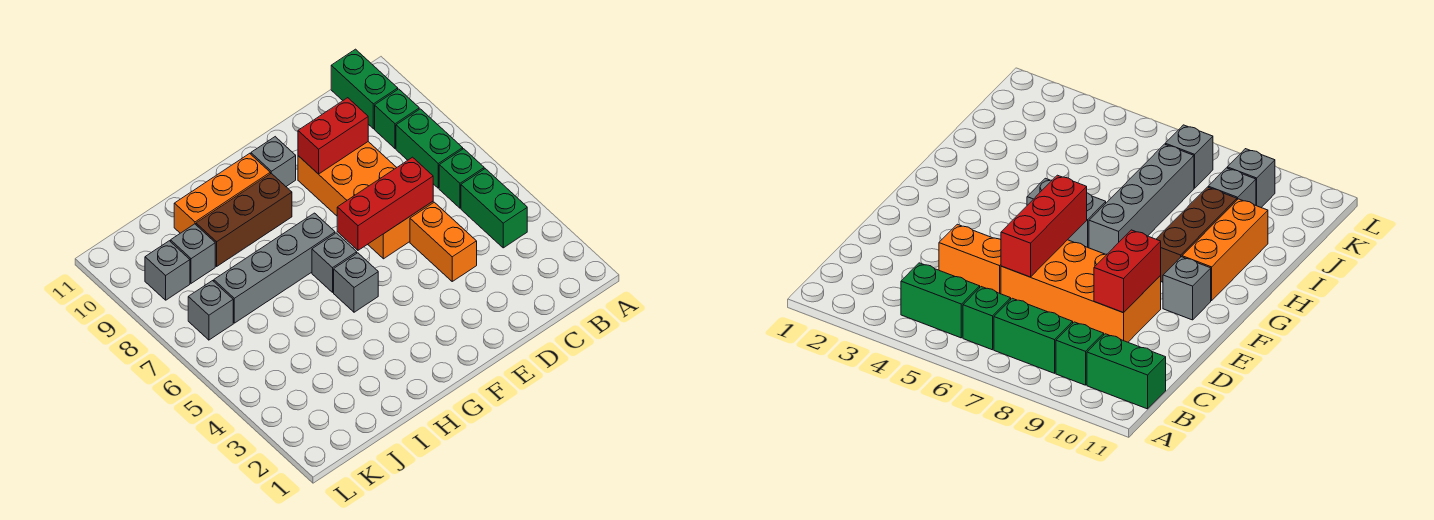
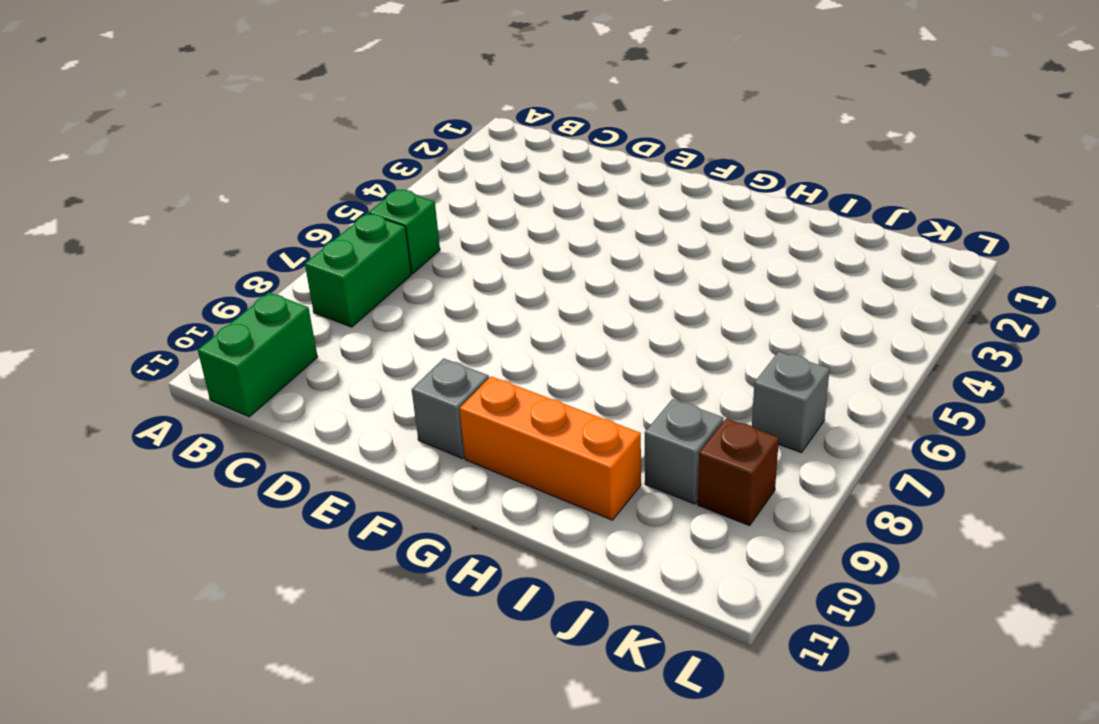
brown 1x1 brick [698,418,779,526] -> grey 1x1 brick [145,241,190,300]
none -> green 1x2 brick [461,169,527,248]
none -> green 1x1 brick [375,89,419,148]
none -> orange 1x2 brick [410,202,477,281]

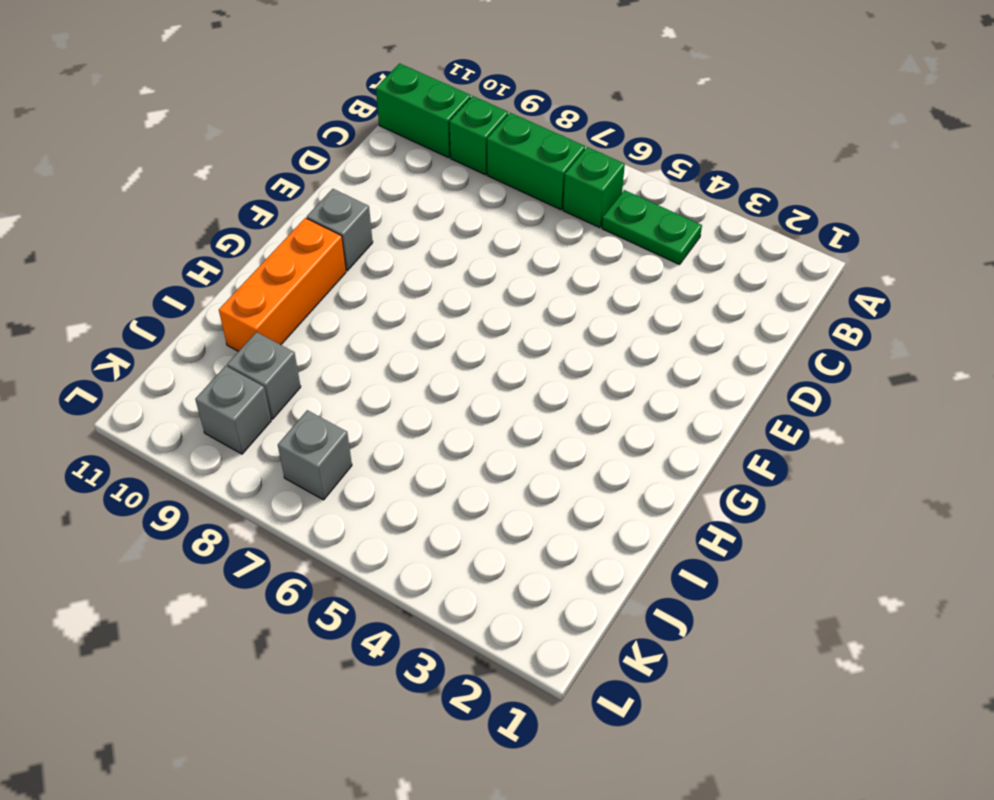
green 1x2 plate [602,190,702,265] -> green 1x2 brick [461,169,527,248]
none -> orange 1x2 brick [410,202,477,281]
none -> orange 2x4 brick [298,142,433,259]
none -> grey 1x1 brick [334,253,378,312]

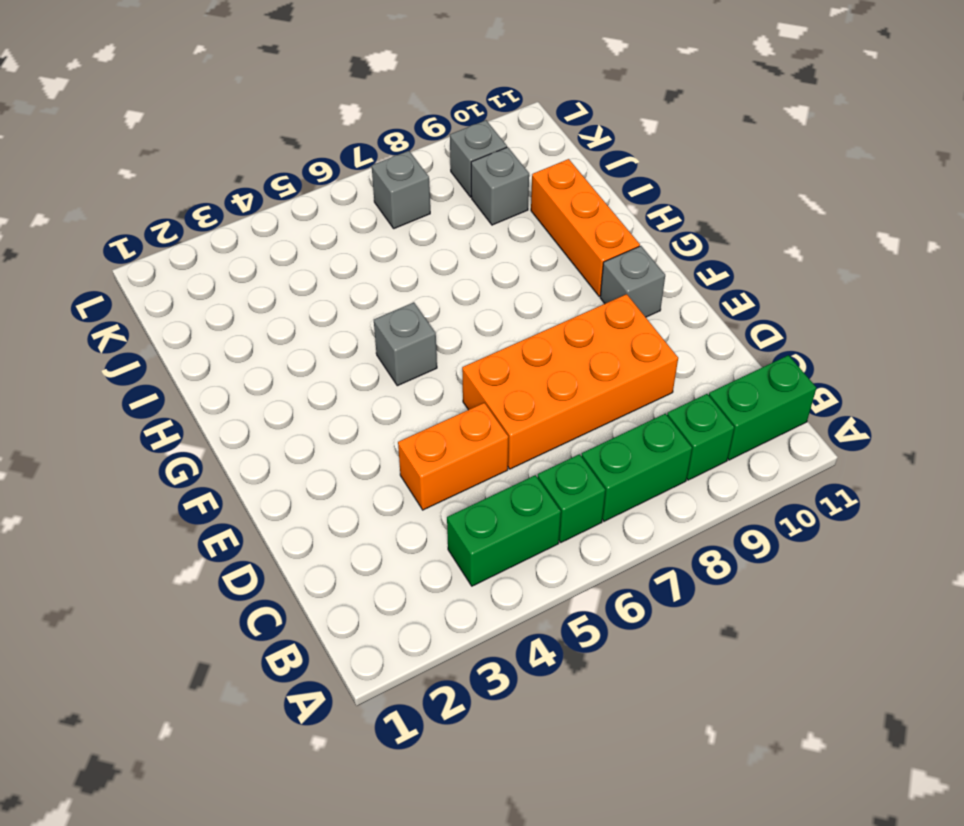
none -> grey 1x1 brick [312,233,357,292]
none -> grey 1x4 brick [214,213,335,323]
none -> brown 1x3 brick [196,173,292,266]

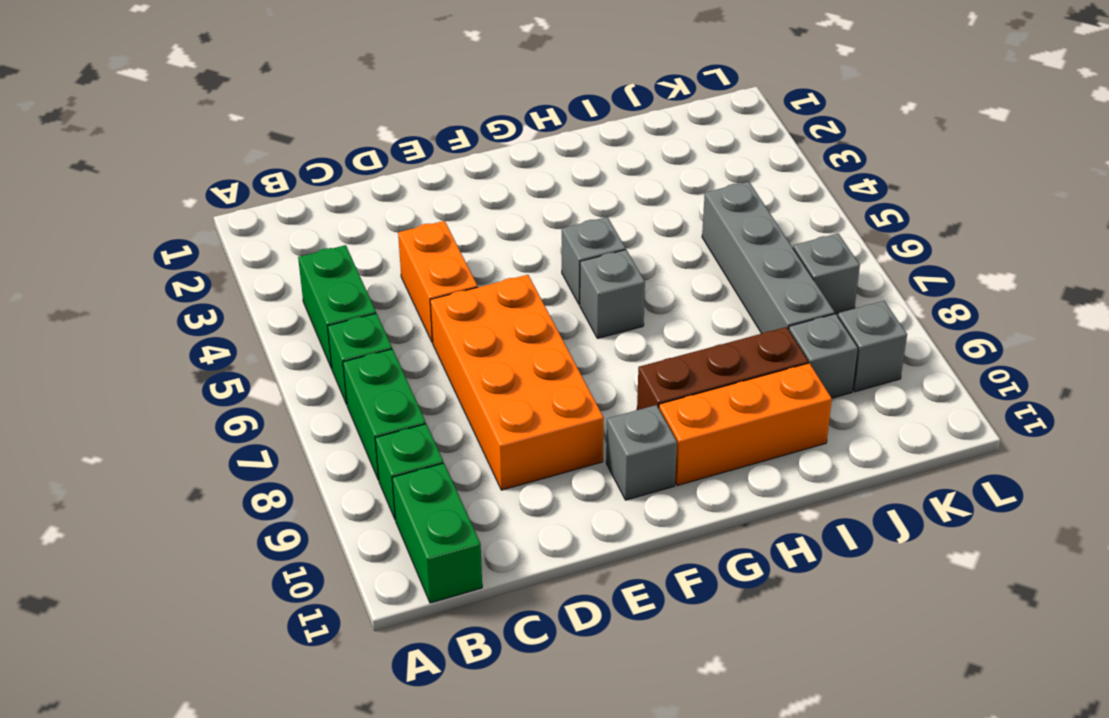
grey 1x4 brick [702,181,835,334] -> grey 1x4 brick turned to [214,213,335,323]
none -> red 1x3 brick [337,157,433,250]
none -> red 1x2 brick [298,98,368,174]

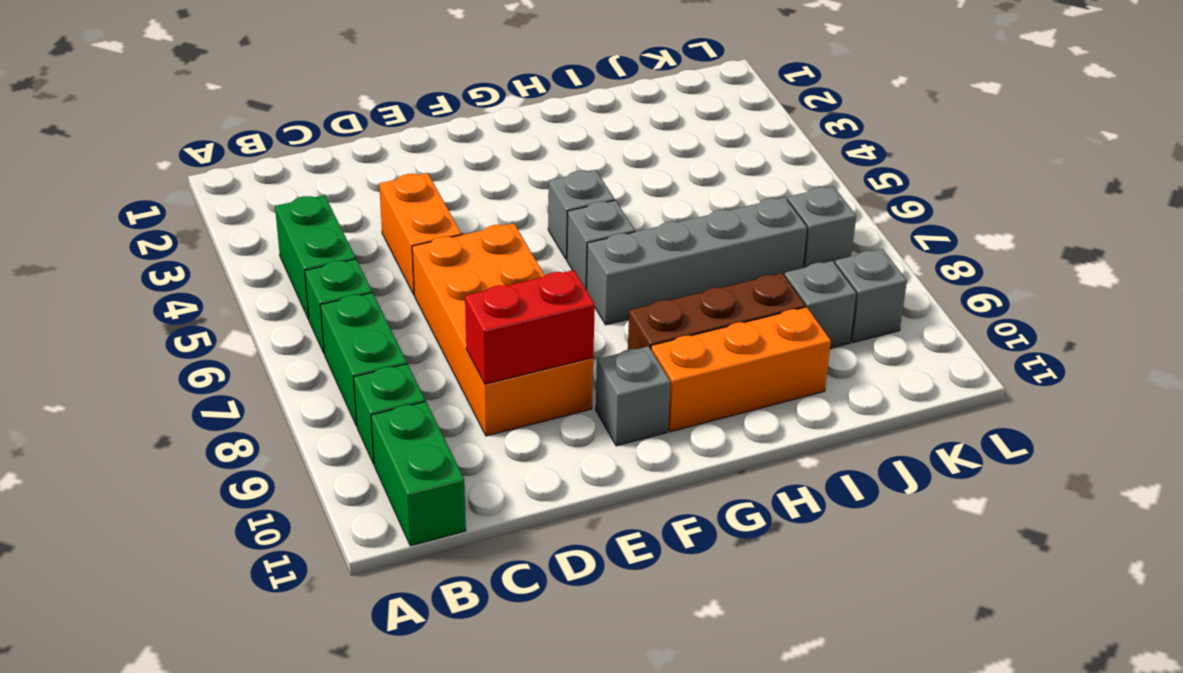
none -> red 1x3 brick [337,157,433,250]

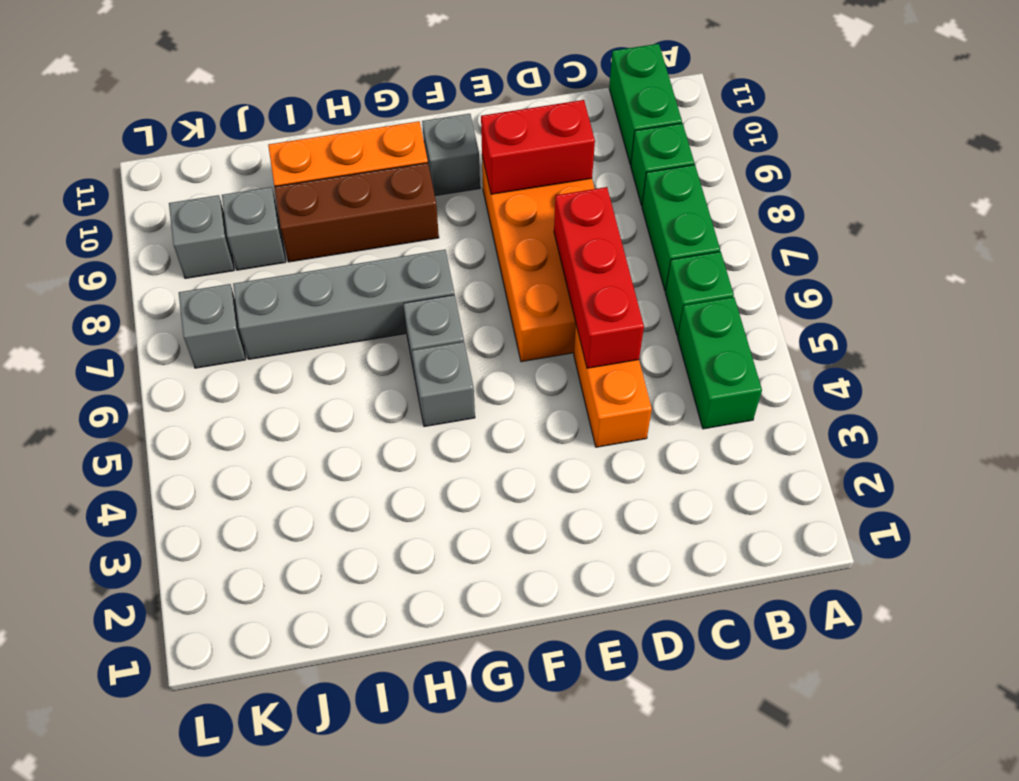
red 1x3 brick [554,187,644,368] -> red 1x3 brick turned to [337,157,433,250]

